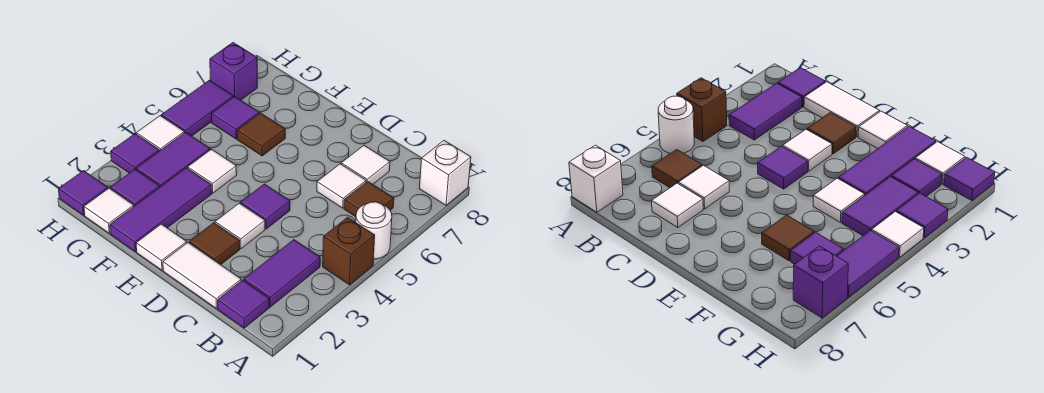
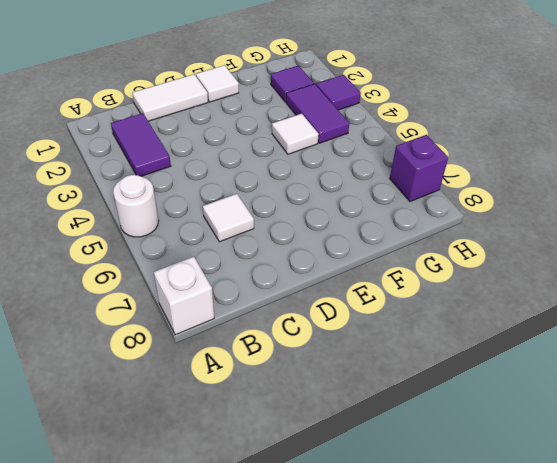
none -> brown 1x1 brick [323,217,375,285]
none -> purple 1x1 tile [218,280,269,328]
none -> brown 1x1 tile [344,181,394,217]

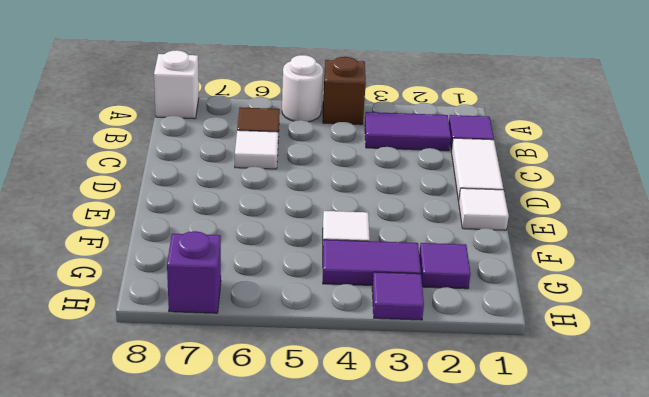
none -> white 1x1 tile [341,146,390,184]
none -> brown 1x1 tile [189,223,240,265]
none -> white 1x1 tile [215,203,265,249]

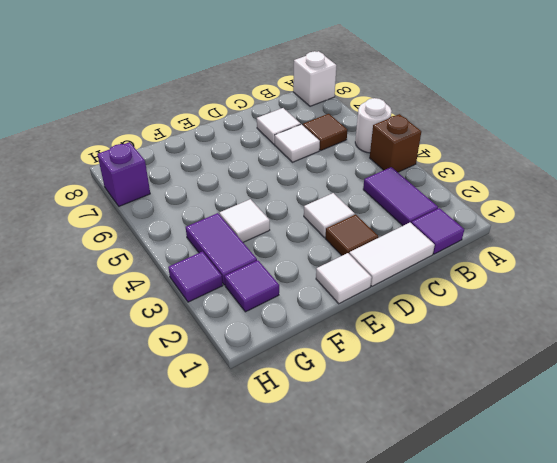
none -> purple 1x1 tile [241,184,290,229]
none -> purple 1x3 tile [110,168,212,252]
none -> brown 1x1 tile [237,113,285,156]

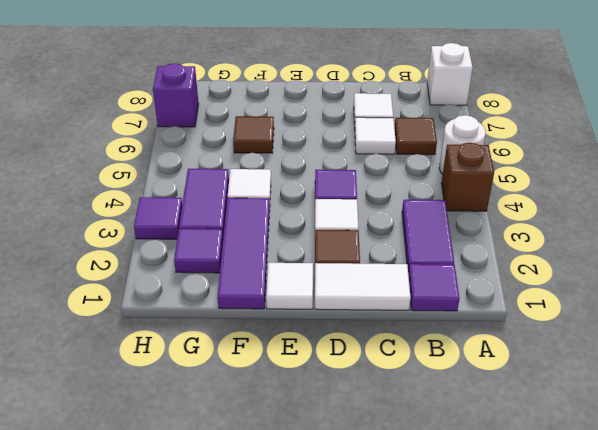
none -> white 1x1 tile [84,188,134,233]
none -> purple 1x1 tile [212,97,259,139]
none -> purple 1x1 tile [59,171,108,215]

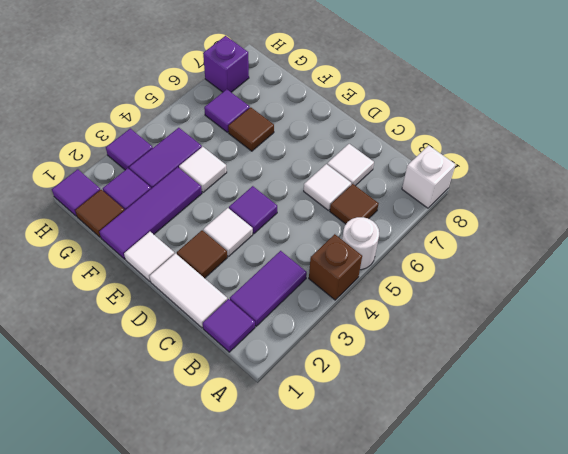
brown 1x1 tile [75,190,124,237] -> white 1x1 tile [84,188,134,233]
none -> white 1x1 tile [136,116,184,151]
none -> purple 1x2 tile [161,80,233,136]

